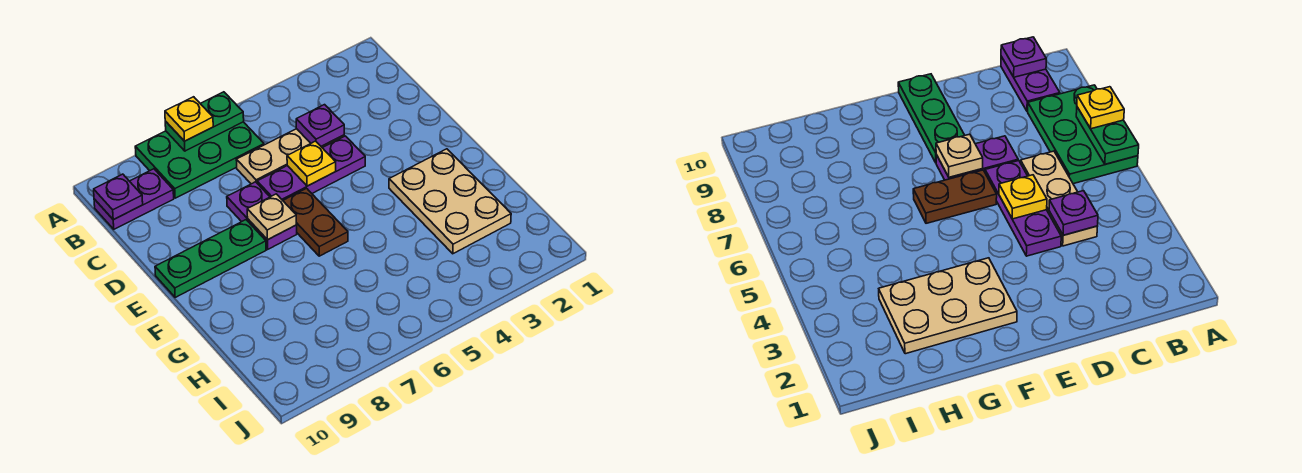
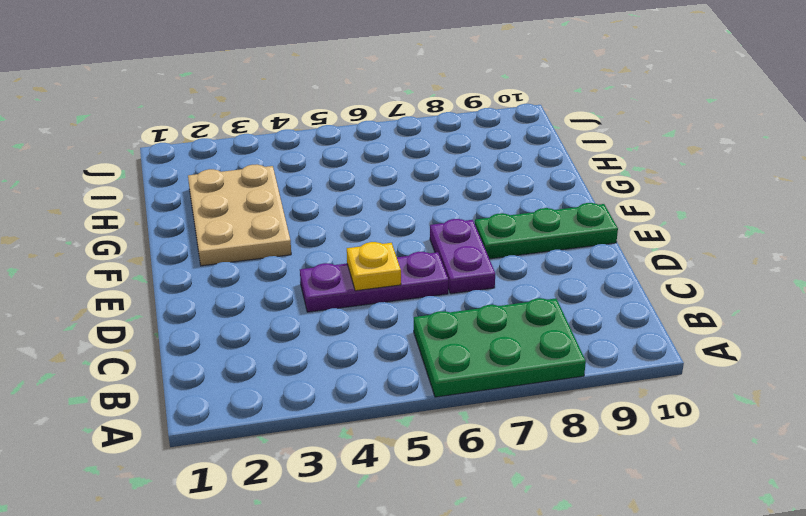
none -> purple 1x2 plate [94,169,174,229]
none -> tan 1x3 plate [236,129,344,184]
none -> brown 1x2 plate [283,188,348,256]

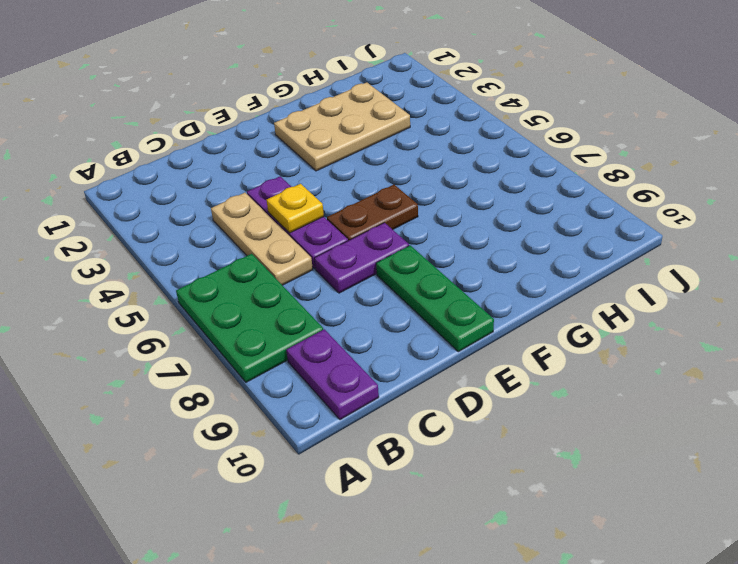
none -> green 1x2 plate [165,92,244,151]
none -> purple 1x1 plate [94,174,143,220]
none -> purple 1x1 plate [296,105,344,146]

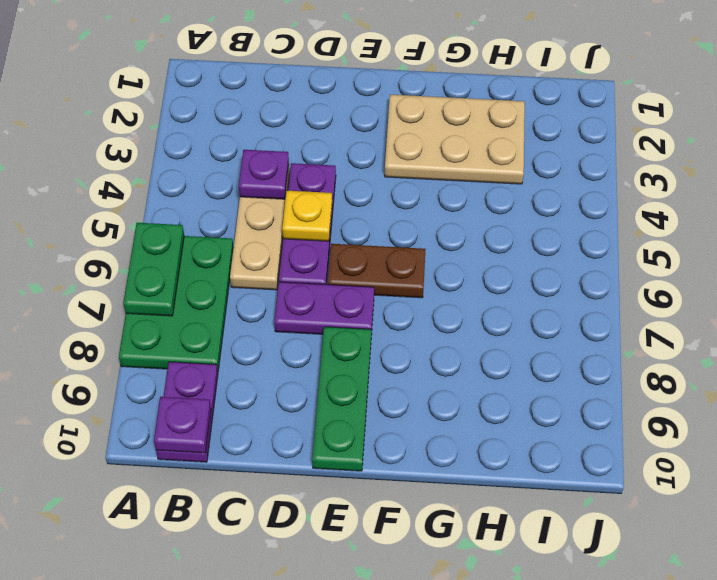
none -> tan 1x1 plate [247,194,296,240]
none -> yellow 1x1 plate [165,97,213,141]

